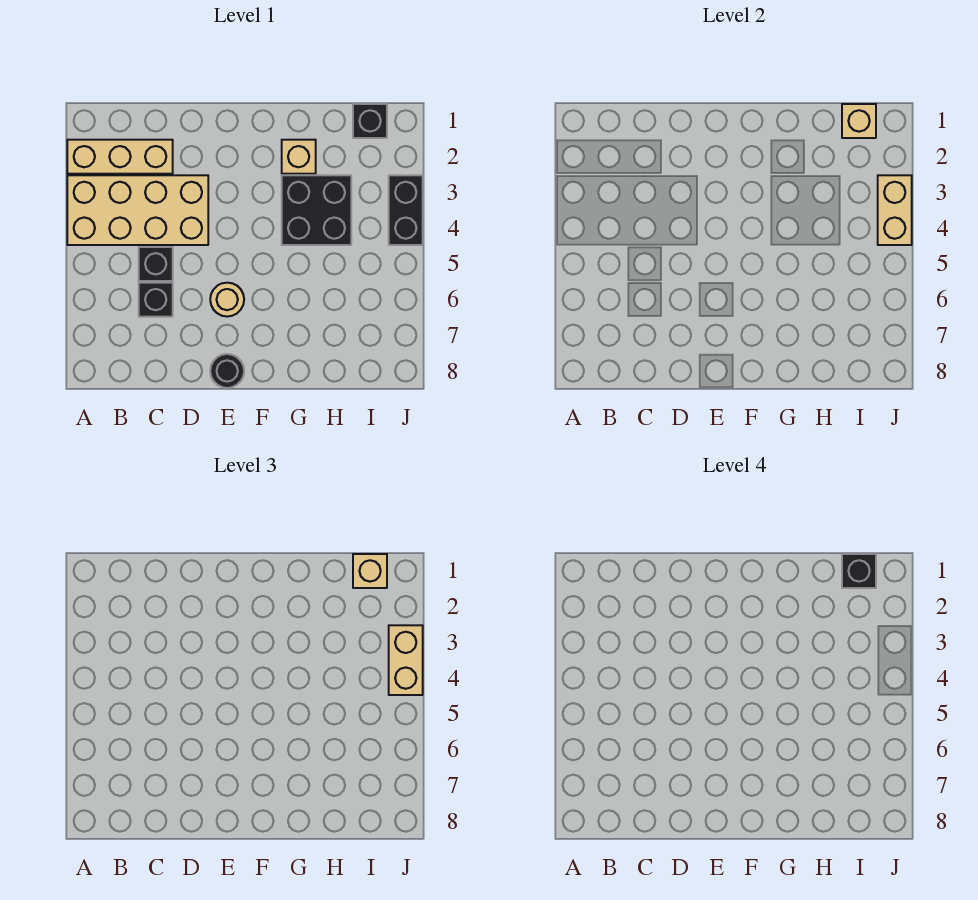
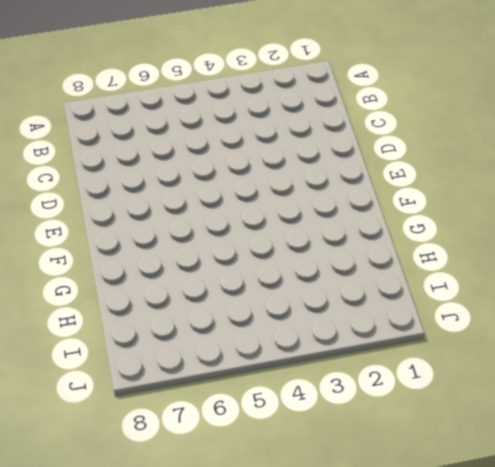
none -> tan 1x3 brick [67,140,173,174]
none -> tan 2x4 brick [67,175,208,245]
none -> black 1x1 brick [139,247,173,281]

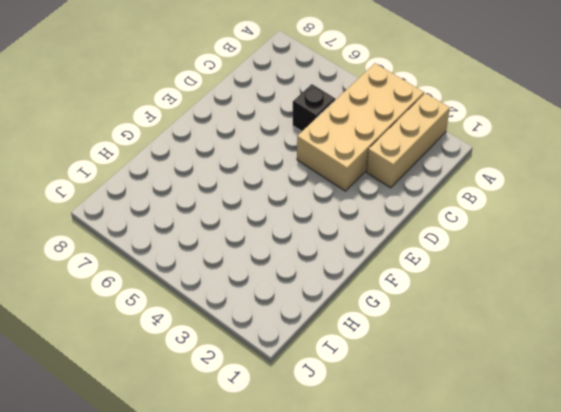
none -> black 1x1 brick [139,283,173,317]
none -> tan 1x1 round brick [210,283,244,317]
none -> black 1x1 round brick [210,354,244,388]

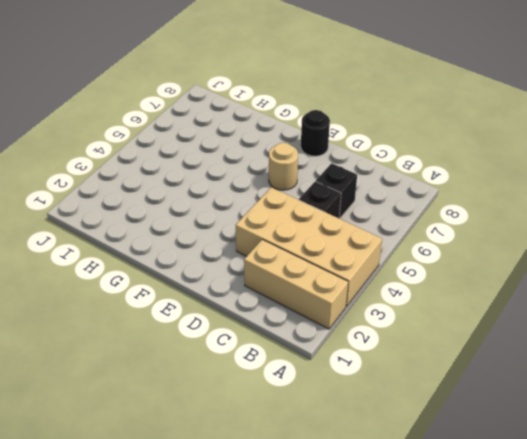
none -> tan 1x1 brick [282,140,316,174]
none -> black 2x2 brick [282,175,351,245]
none -> black 1x1 brick [353,104,387,138]

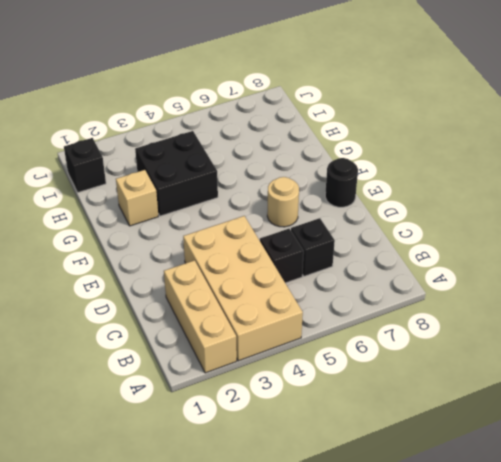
none -> black 1x2 brick [389,175,423,245]
none -> tan 1x1 brick [842,104,876,138]
none -> tan 1x2 brick [878,175,912,245]

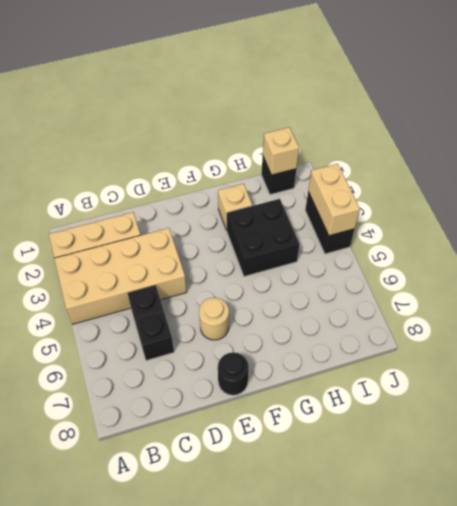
none -> tan 1x1 brick [353,554,387,588]
none -> tan 1x2 brick [389,625,423,695]
none -> black 1x1 brick [842,554,876,588]

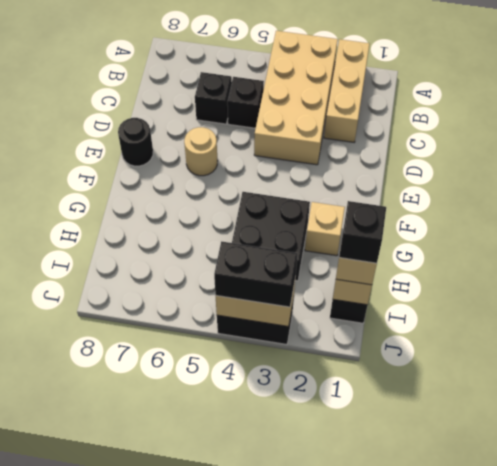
black 1x2 brick [214,241,297,307] -> tan 1x2 brick [389,625,423,695]

